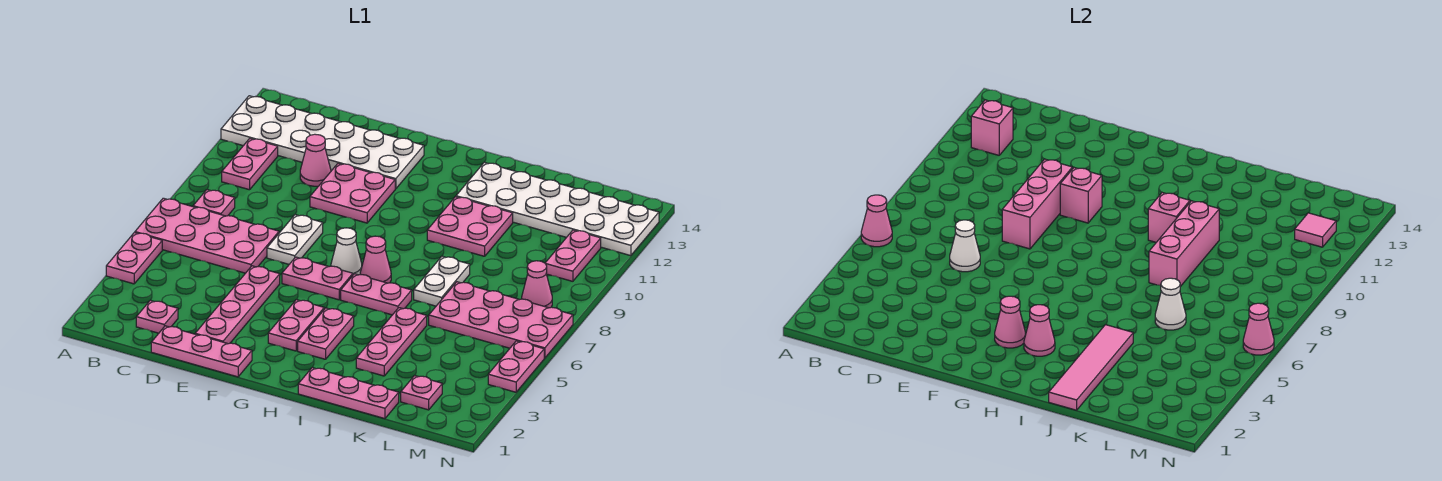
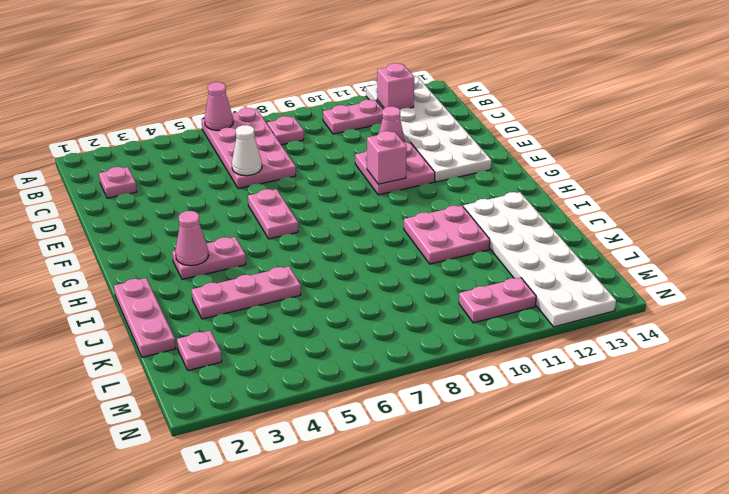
none -> pink 1x2 plate [106,233,162,284]
none -> pink 1x3 plate [151,326,252,377]
none -> pink 1x4 plate [195,266,280,344]
none -> white 1x2 plate [267,215,323,264]

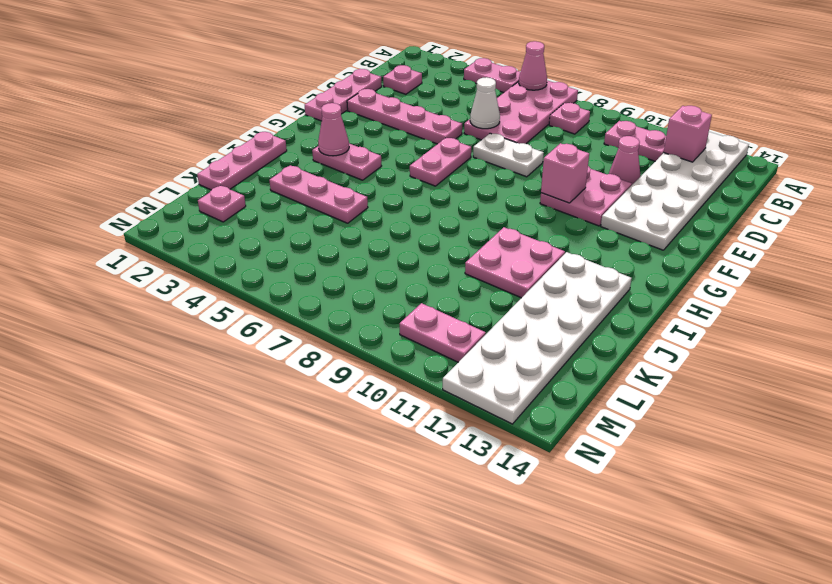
none -> pink 1x2 plate [268,300,324,351]
none -> white 1x1 cone [331,228,362,275]
none -> pink 1x2 plate [341,274,412,315]
none -> pink 1x1 cone [360,236,391,283]

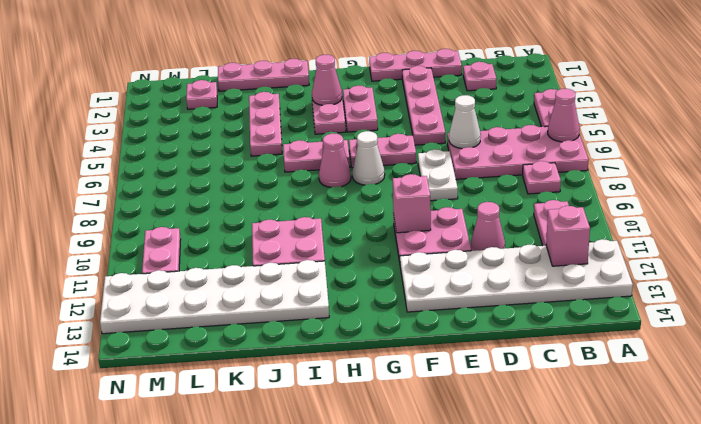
none -> white 1x2 plate [414,256,470,306]
none -> pink 2x4 plate [429,282,573,358]
none -> pink 1x1 cone [522,261,552,308]
none -> pink 1x2 plate [488,341,544,392]

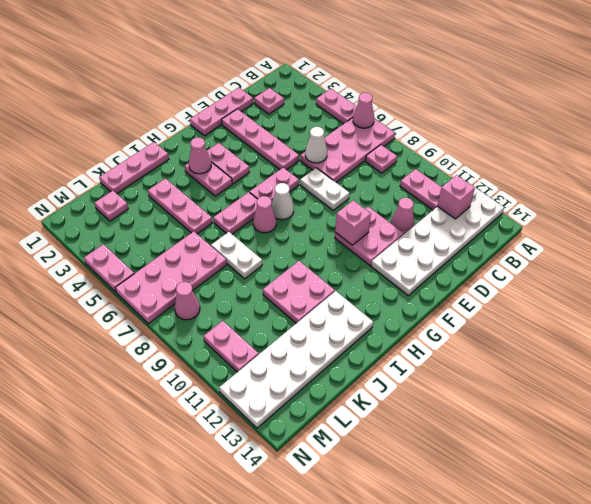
none -> pink 1x3 brick [1002,159,1072,249]
none -> pink 1x1 cone [995,296,1025,348]
none -> pink 1x1 brick [1148,193,1190,242]
none -> pink 1x4 tile [1049,325,1133,410]

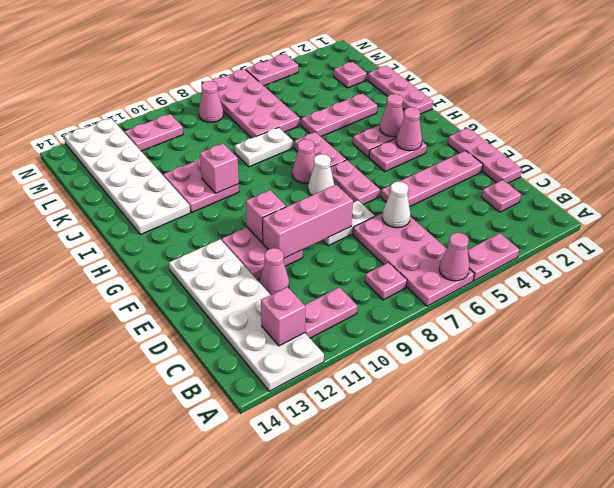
none -> pink 1x4 tile [1049,325,1133,410]
none -> pink 1x3 brick [1149,201,1219,287]
none -> white 1x1 cone [1155,278,1186,330]
none -> pink 1x1 tile [1295,213,1336,247]

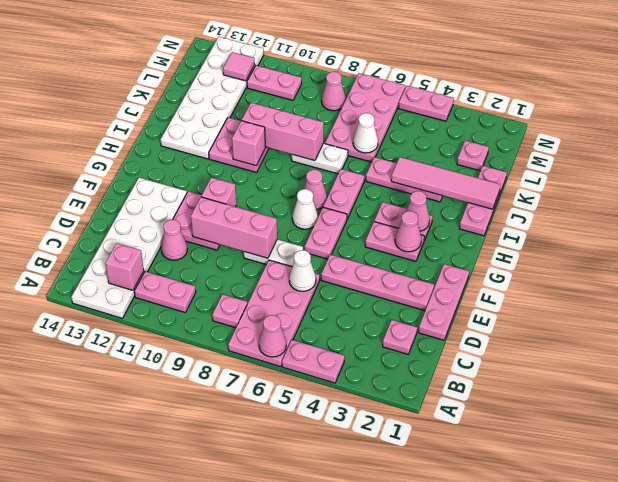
none -> pink 1x1 cone [1243,303,1274,355]

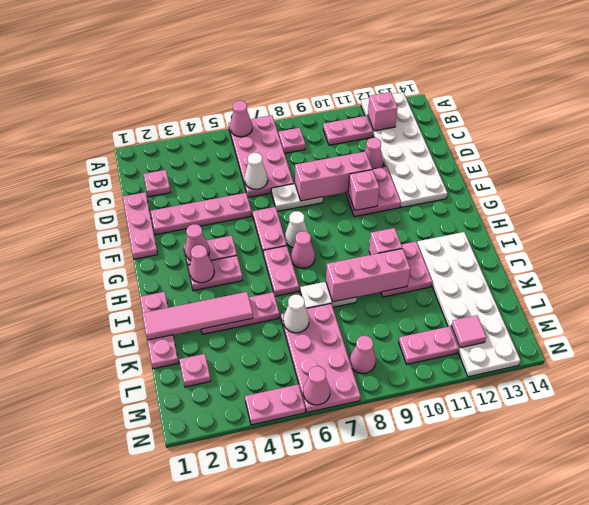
none -> pink 1x2 plate [106,233,162,284]

